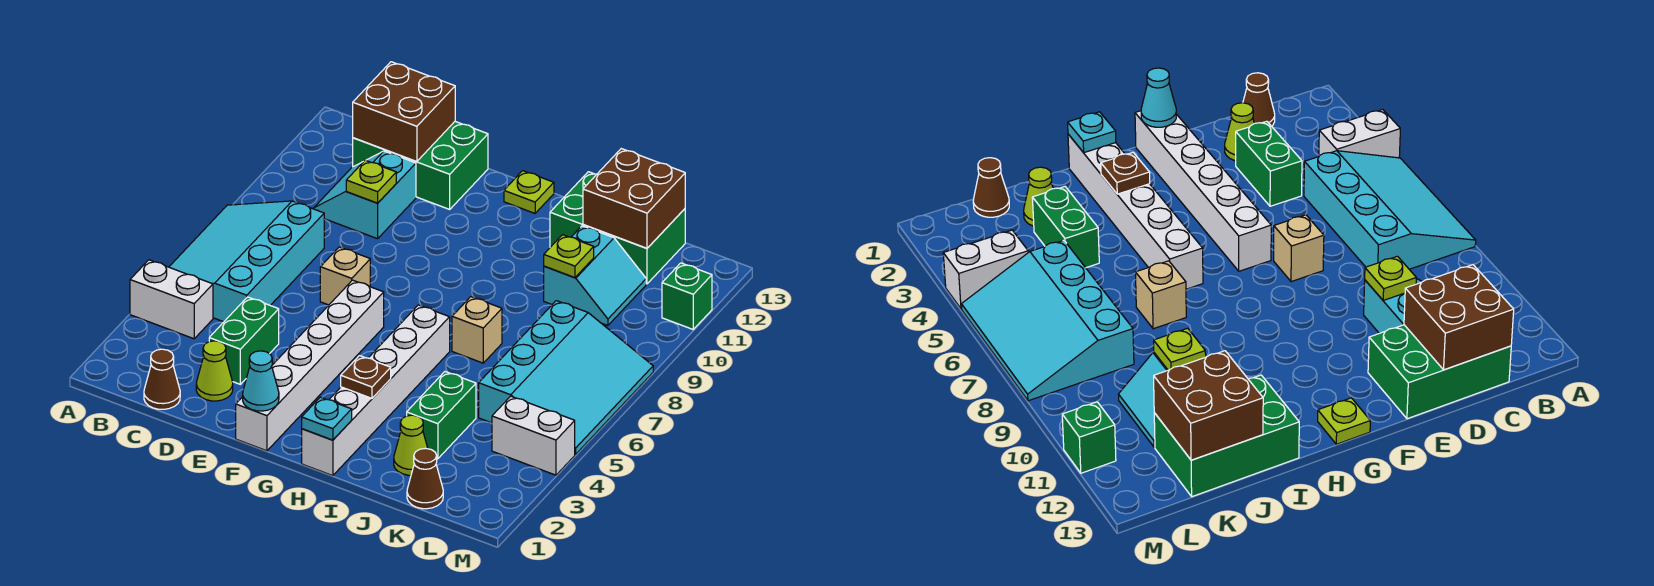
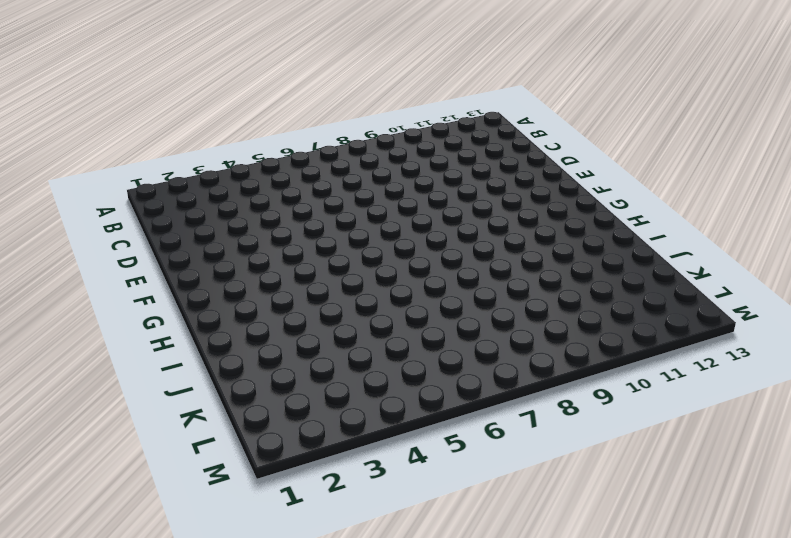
none -> white 1x2 brick [130,260,213,339]
none -> cyan 3x4 slope [169,201,324,322]
none -> brown 1x1 cone [144,349,180,409]

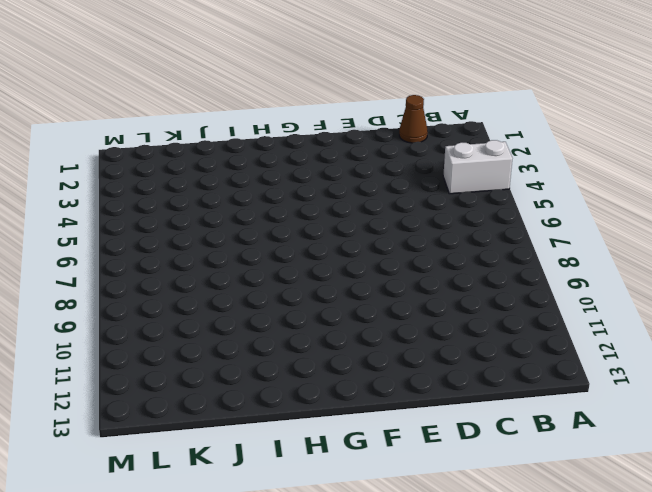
none -> cyan 3x4 slope [169,201,324,322]
none -> cyan 2x2 slope [313,151,416,239]
none -> green 2x3 brick [353,122,488,209]

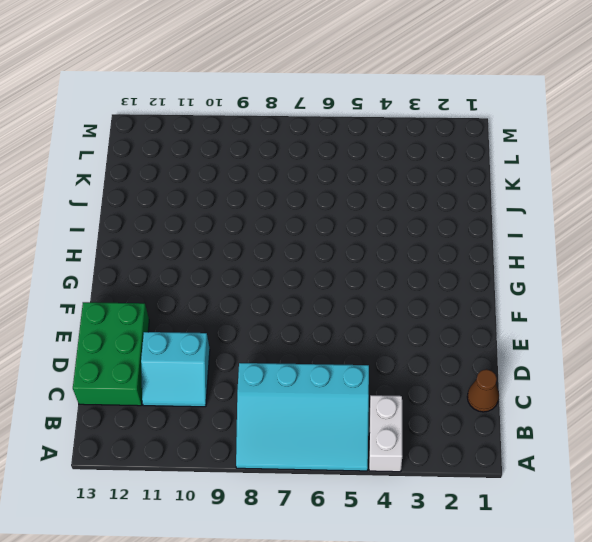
none -> lime 1x1 cone [196,341,233,401]
none -> green 1x2 brick [209,297,279,384]
none -> tan 1x1 brick [320,247,370,305]

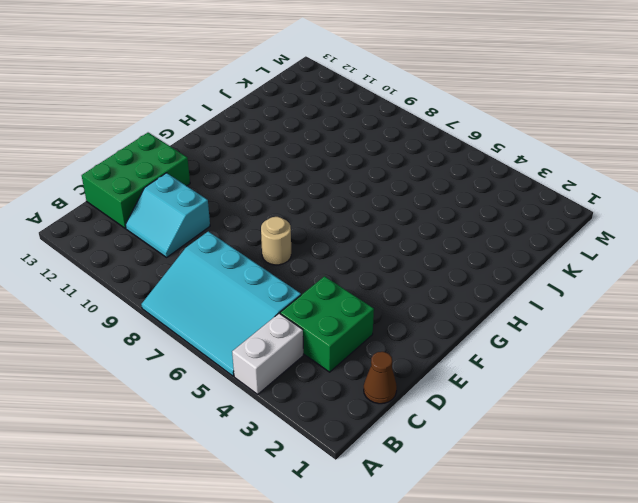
green 2x2 brick [280,276,374,372] -> green 1x2 brick [209,297,279,384]
tan 1x1 round brick [261,217,291,265] -> tan 1x1 brick [320,247,370,305]
none -> lime 1x1 cone [196,341,233,401]
none -> white 1x6 brick [236,280,384,451]
none -> lime 1x1 plate [504,171,554,213]

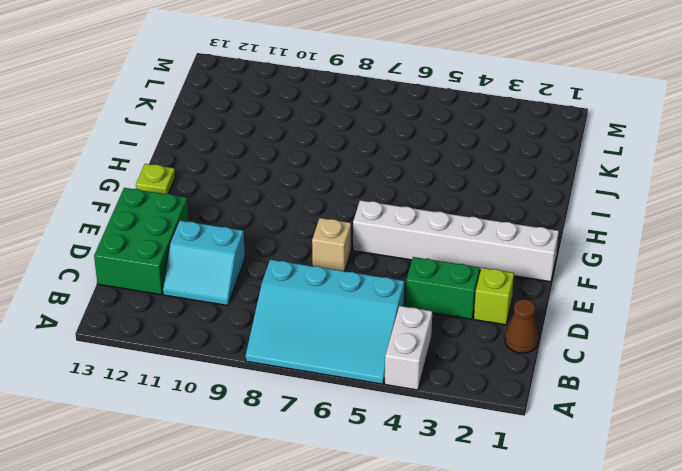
lime 1x1 brick [474,268,514,325] -> lime 1x1 cone [196,341,233,401]
none -> white 1x6 brick [302,305,450,476]
none -> tan 1x1 brick [452,297,502,363]
none -> green 2x3 brick [550,172,685,284]

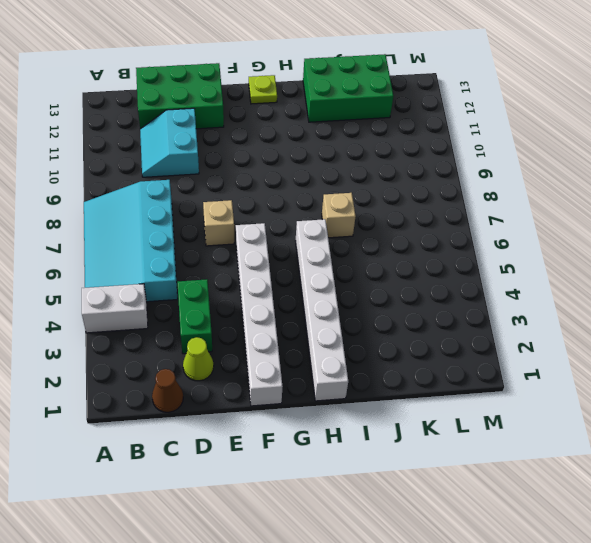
none -> lime 1x1 cone [394,415,428,475]
none -> green 1x2 brick [407,372,476,459]
none -> cyan 2x2 slope [544,226,646,326]

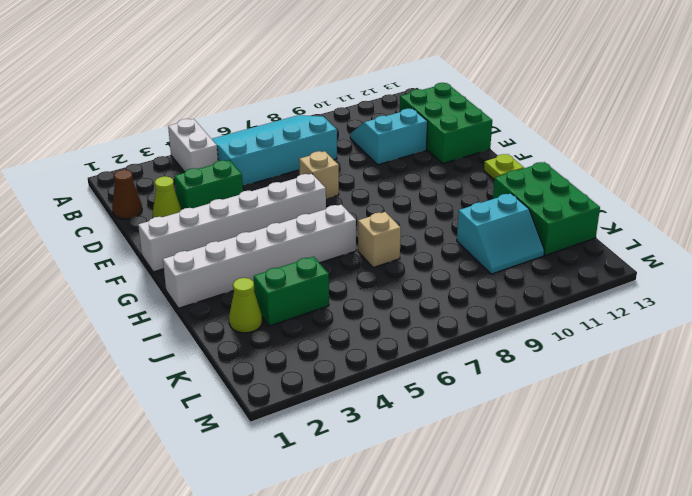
none -> brown 1x1 cone [407,448,443,509]
none -> cyan 3x4 slope [479,301,653,454]
none -> white 1x2 brick [492,396,575,475]

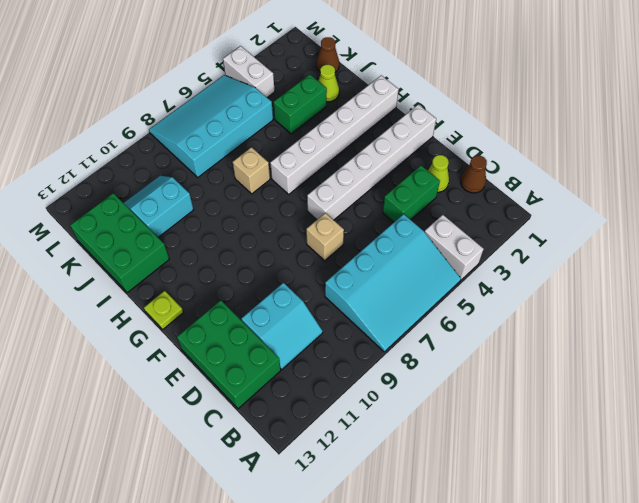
none -> green 1x1 brick [662,263,712,329]
none -> brown 2x2 brick [353,62,455,162]
none -> lime 1x1 plate [346,160,396,203]

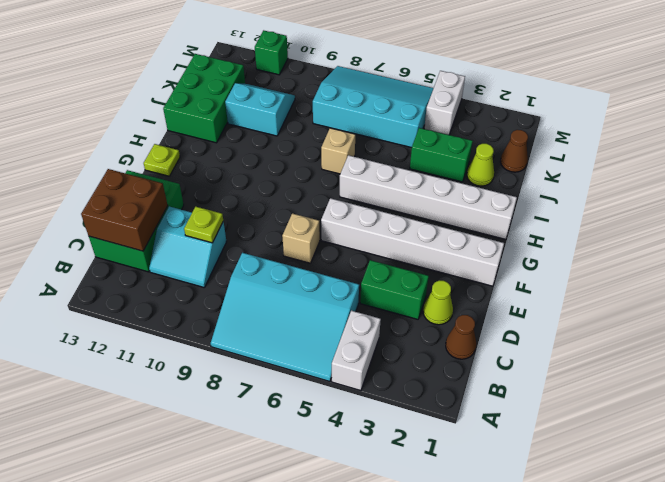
none -> cyan 1x1 cone [243,351,279,411]
none -> cyan 1x1 plate [302,397,352,440]
none -> brown 1x1 plate [341,356,391,398]

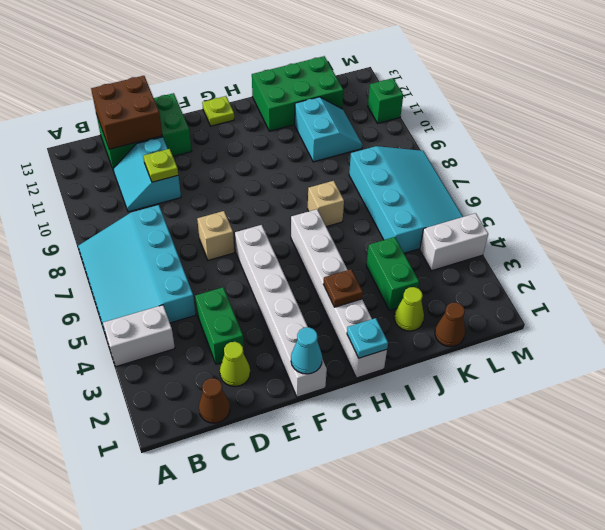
none -> lime 1x1 plate [544,235,594,278]
none -> brown 2x2 brick [583,149,685,248]

